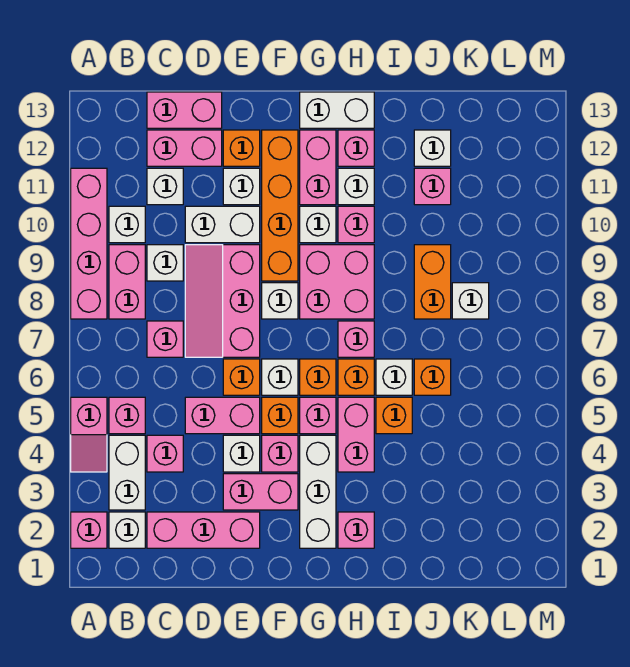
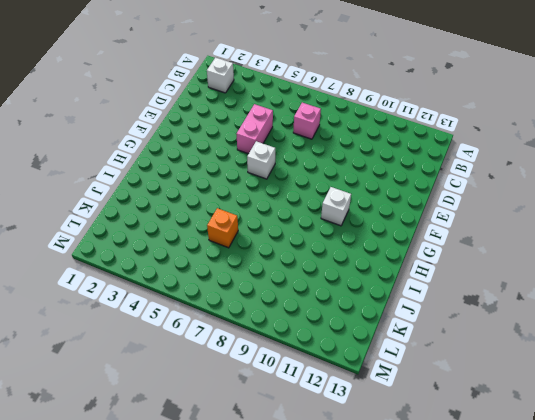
none -> pink 1x1 brick [71,512,107,548]
none -> pink 1x2 slope [71,397,107,472]
none -> pink 1x4 brick [71,168,107,319]
none -> white 1x2 brick [109,435,145,510]

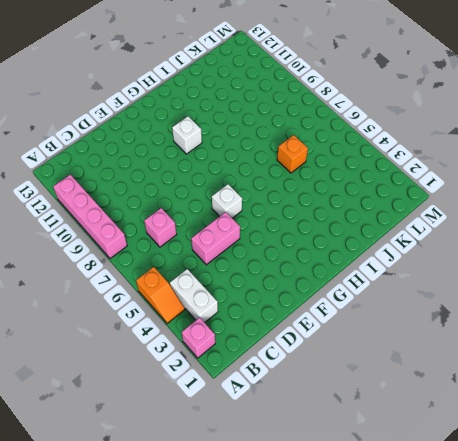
orange 1x2 slope [136,267,185,323] -> pink 1x2 slope [71,397,107,472]
none -> white 1x1 brick [109,512,145,548]
none -> pink 1x1 brick [109,397,145,434]
none -> pink 1x2 brick [109,245,145,319]
none -> white 1x1 brick [109,206,145,243]

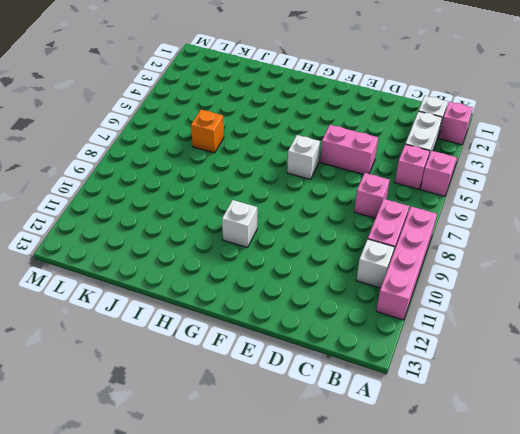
none -> pink 1x3 brick [147,512,260,548]
none -> pink 1x1 brick [147,435,183,472]
none -> white 1x1 brick [147,245,183,281]
none -> white 1x1 brick [147,168,183,205]

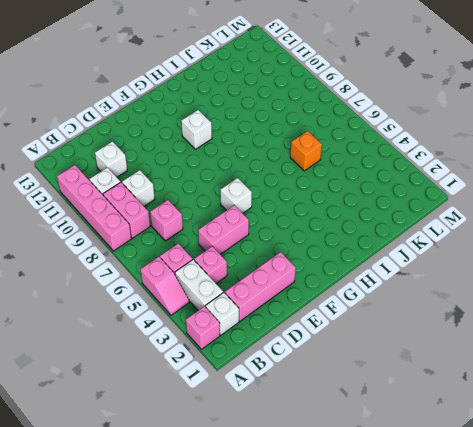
none -> pink 1x2 brick [147,130,222,166]
none -> pink 1x2 brick [147,92,222,128]
none -> pink 2x3 slope [185,245,260,357]
none -> white 1x2 brick [185,206,260,243]

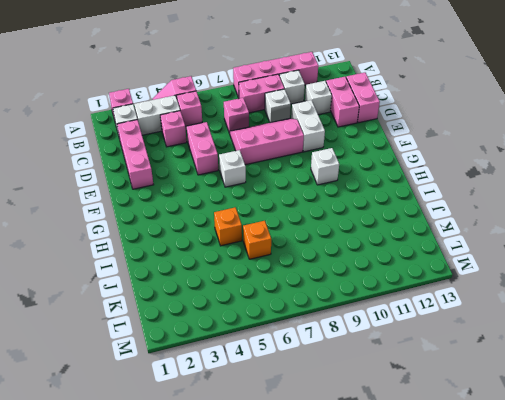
none -> pink 1x2 brick [223,474,298,510]
none -> white 1x1 brick [223,435,260,472]
none -> orange 1x1 brick [223,359,260,395]
none -> white 1x1 brick [223,168,260,205]

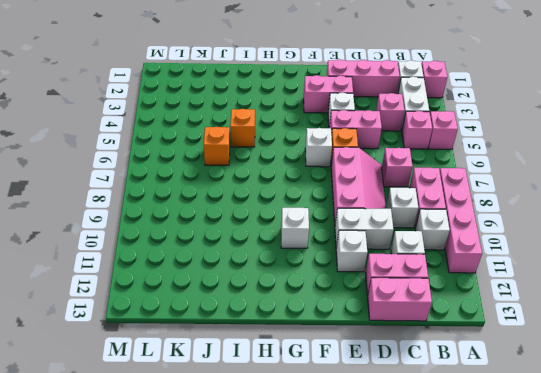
none -> orange 1x1 brick [223,130,260,166]
none -> pink 1x1 brick [262,435,298,472]
none -> orange 1x1 brick [262,397,298,434]
none -> white 1x1 brick [262,283,298,319]

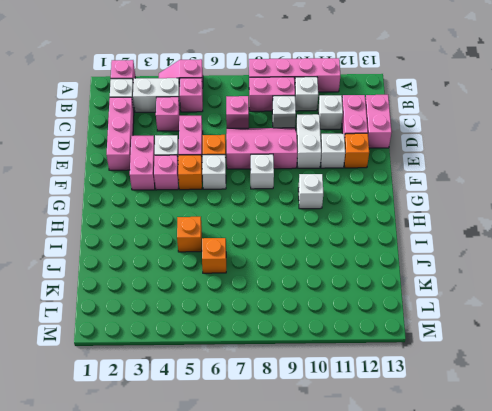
none -> orange 1x4 brick [262,130,298,281]
none -> white 1x3 brick [300,435,336,548]
none -> pink 1x1 brick [300,397,336,434]
none -> orange 1x1 brick [300,359,336,395]

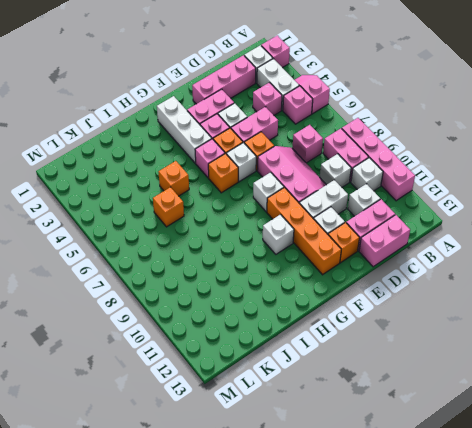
none -> pink 2x2 brick [300,245,374,319]
none -> pink 1x2 brick [300,130,336,205]
none -> white 1x2 brick [300,92,374,128]
none -> pink 1x1 brick [338,512,374,548]

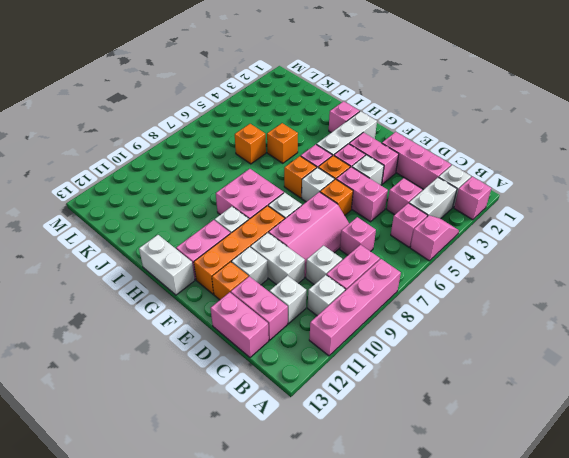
none -> pink 1x2 brick [338,397,374,472]
none -> orange 1x1 brick [338,359,374,395]
none -> pink 1x1 brick [338,321,374,357]
none -> pink 1x1 brick [338,206,374,243]

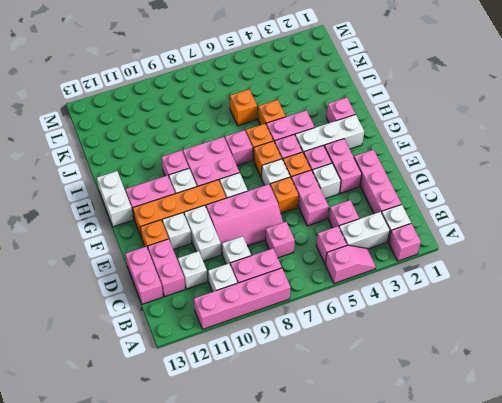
none -> white 1x1 brick [338,168,374,205]
none -> pink 1x1 brick [338,130,374,166]
none -> white 1x1 brick [376,359,412,395]
none -> orange 1x2 brick [414,245,451,319]

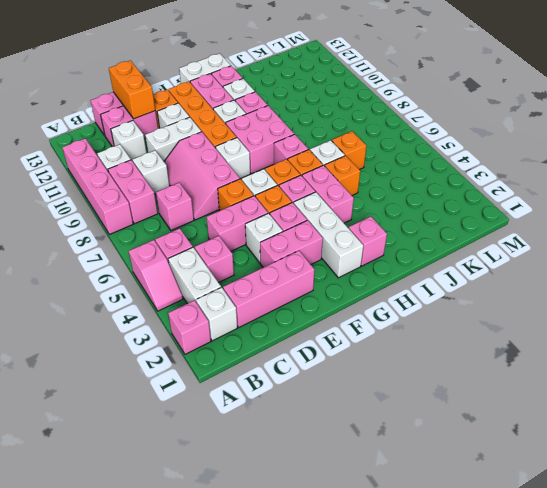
orange 1x2 brick [109,60,155,119] -> orange 1x2 brick moved to [414,245,451,319]
none -> pink 1x1 brick [414,168,451,205]
none -> white 1x1 brick [414,130,451,166]
none -> white 1x1 brick [452,283,489,319]

